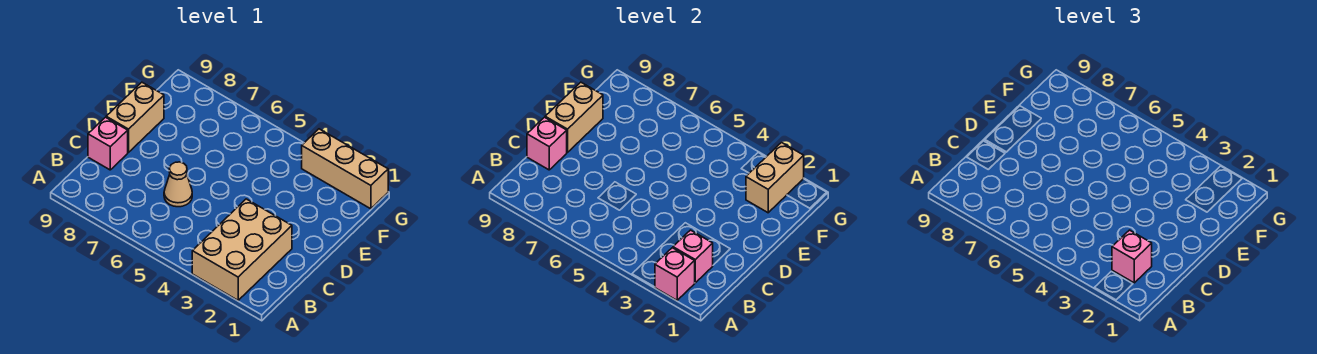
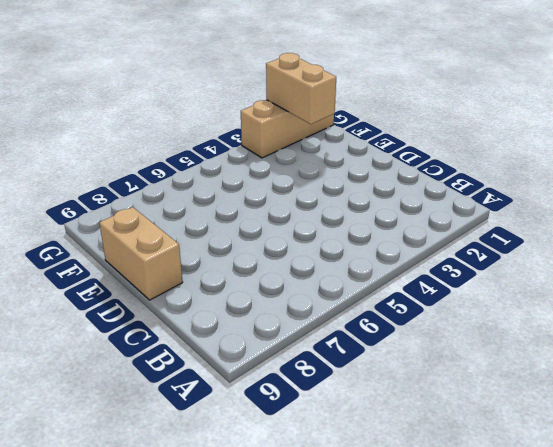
none -> tan 2x3 brick [192,199,292,300]
none -> tan 1x1 cone [164,162,192,207]

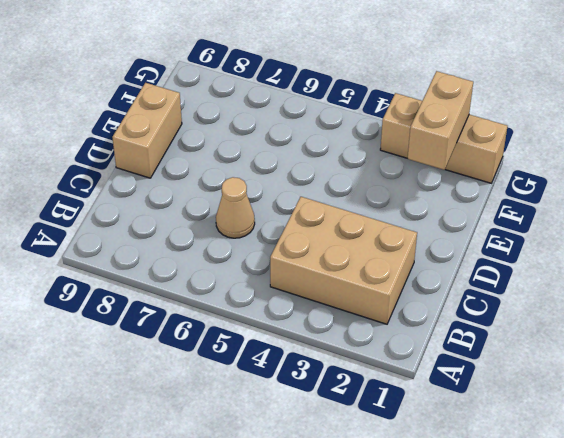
tan 2x3 brick [270,197,417,324] -> tan 2x3 brick turned to [192,199,292,300]
none -> pink 1x1 brick [88,117,128,170]
none -> pink 1x1 brick [655,248,695,300]

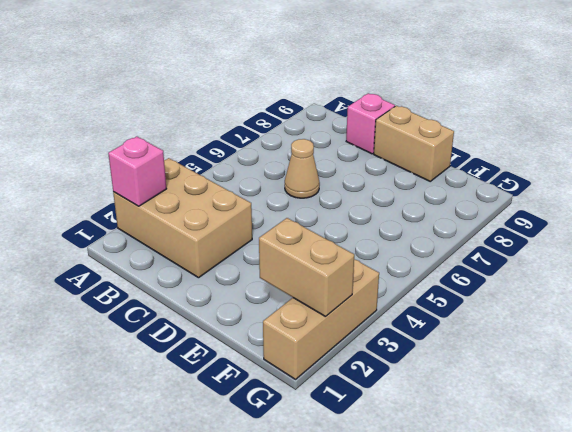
none -> pink 1x1 brick [673,230,713,283]
none -> pink 1x1 brick [527,117,567,170]

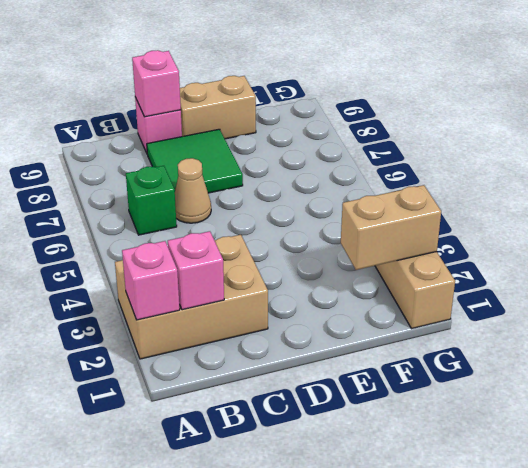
green 1x1 brick [126,166,177,235] -> none
green 2x2 tile [147,129,243,193] -> none
none -> tan 1x2 brick [545,82,603,152]
none -> pink 1x1 brick [1112,230,1152,283]

